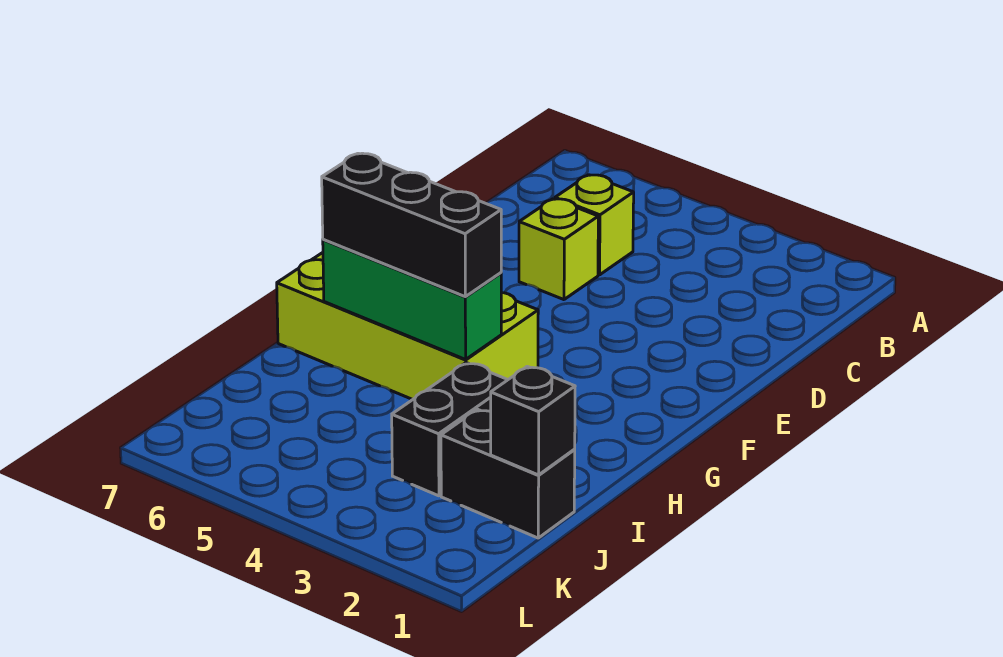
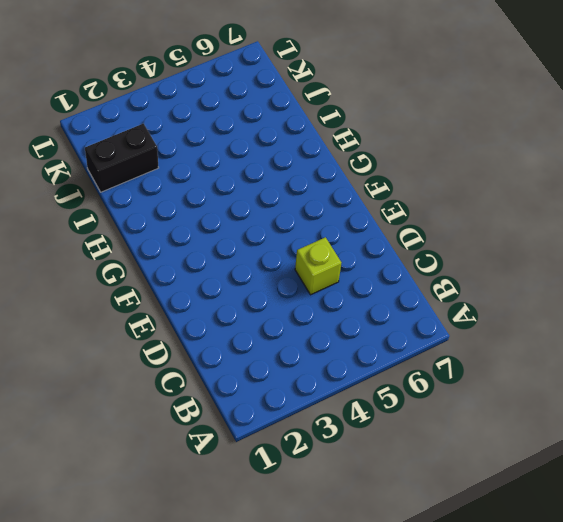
none -> lime 1x1 brick [555,175,634,275]
none -> lime 2x4 brick [277,253,538,400]

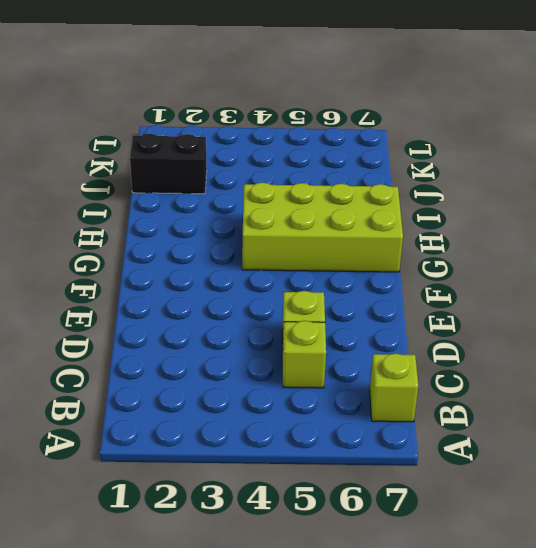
lime 1x1 brick [370,353,418,422] -> none
none -> black 1x2 brick [392,363,508,496]
none -> green 1x3 brick [323,239,501,359]

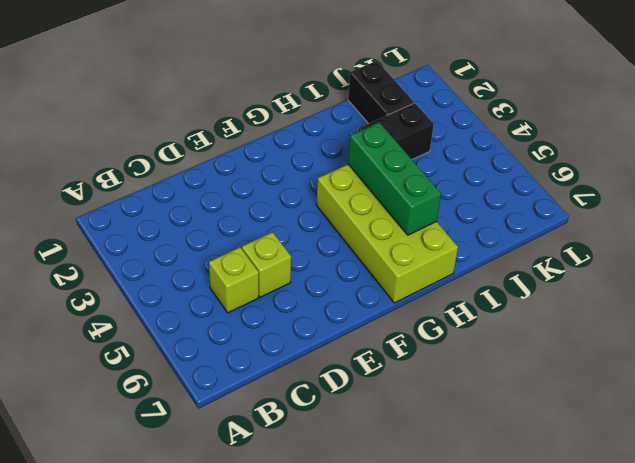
none -> black 1x1 brick [491,366,575,475]
none -> black 1x3 brick [322,153,501,297]

